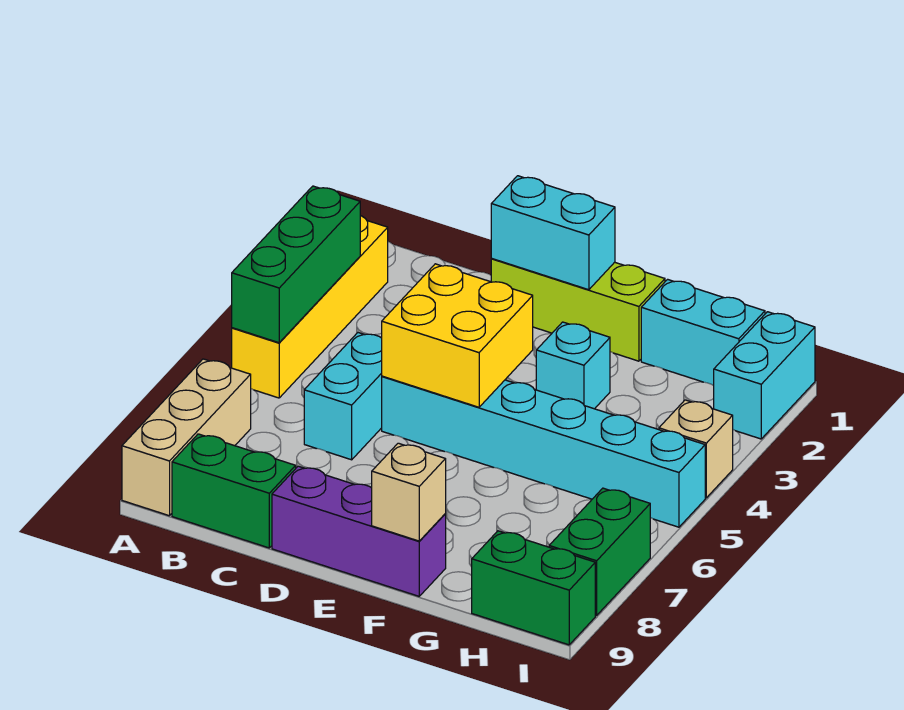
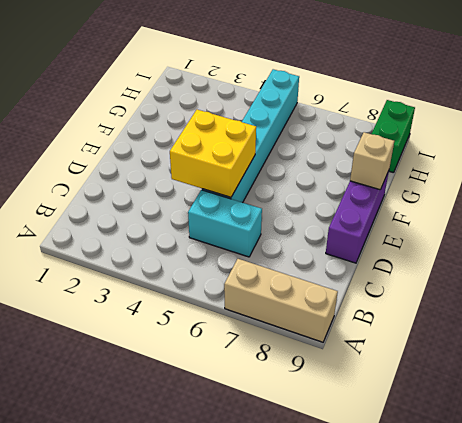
none -> yellow 1x4 brick [232,216,388,398]
none -> green 1x2 brick [172,434,296,548]
none -> lime 1x3 brick [491,259,665,361]

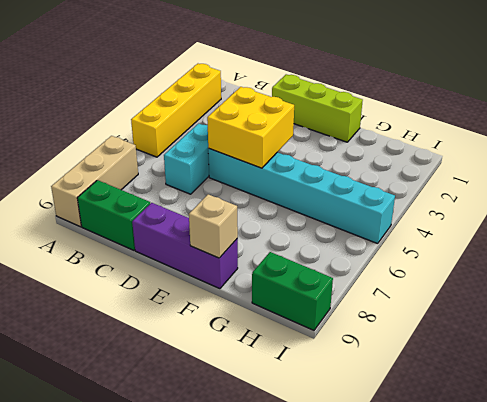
none -> cyan 1x1 brick [536,322,610,409]
none -> cyan 1x2 brick [641,279,765,385]
none -> cyan 1x2 brick [713,312,815,439]

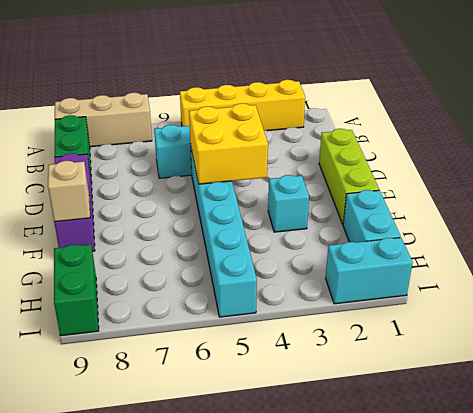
none -> tan 1x1 brick [659,400,733,498]
none -> green 1x2 brick [549,488,650,615]
none -> green 1x3 brick [232,186,360,343]

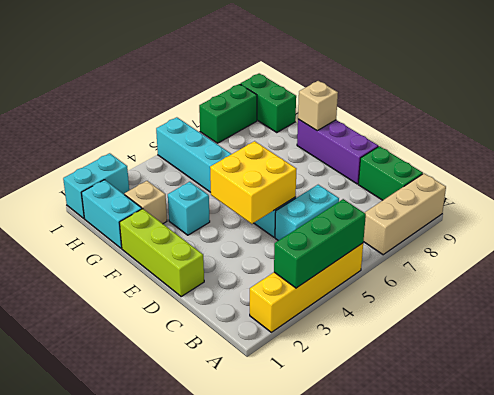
tan 1x1 brick [125,181,167,224] -> tan 1x1 brick moved to [659,400,733,498]
none -> cyan 1x2 brick [491,176,615,290]

